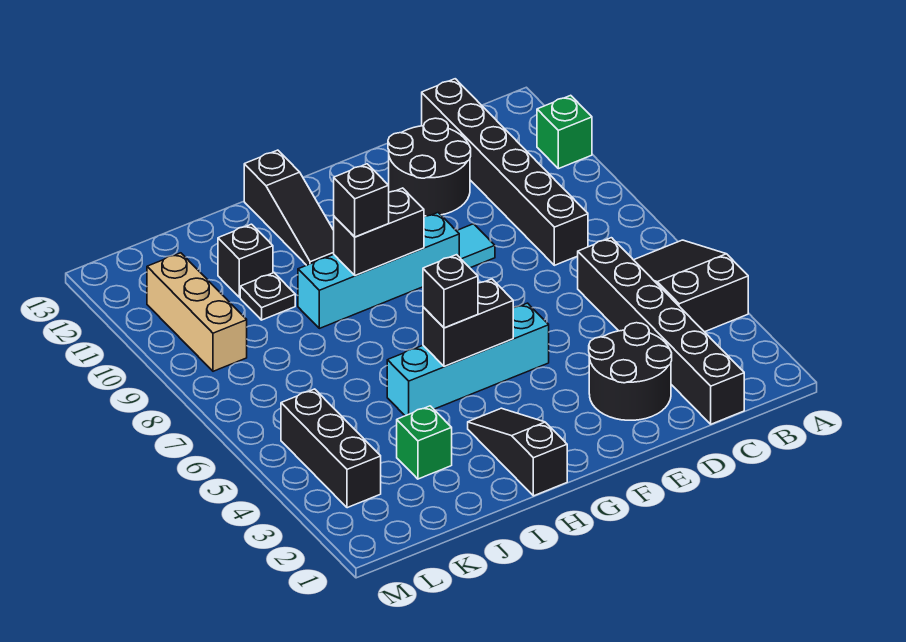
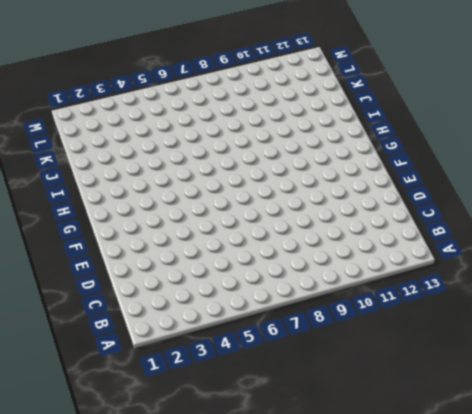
none -> black 2x3 slope [634,240,748,332]
none -> green 1x1 brick [537,95,592,169]
none -> black 1x6 brick [578,238,744,424]

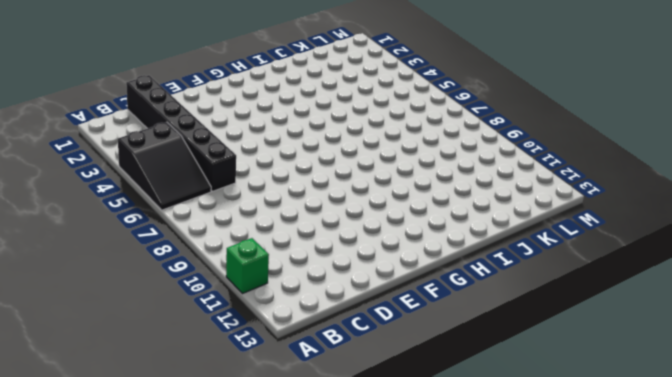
none -> black 1x6 brick [422,79,588,265]
none -> black 2x2 round brick [589,323,672,420]
none -> black 2x2 round brick [388,118,471,216]

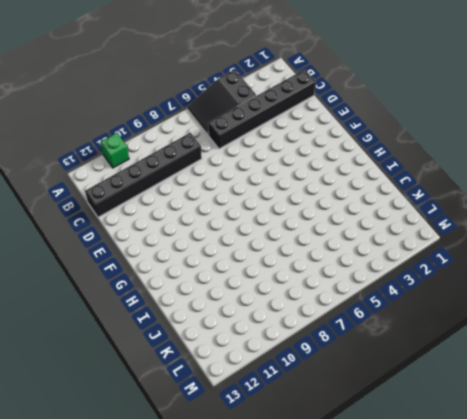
none -> black 2x2 round brick [589,323,672,420]
none -> black 2x2 round brick [388,118,471,216]
none -> cyan 1x1 tile [457,224,495,268]

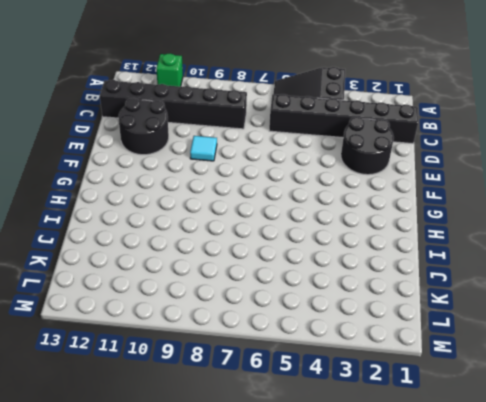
none -> cyan 1x4 brick [387,303,549,416]
none -> cyan 1x4 brick [298,213,459,328]
none -> black 1x3 slope [468,408,567,496]

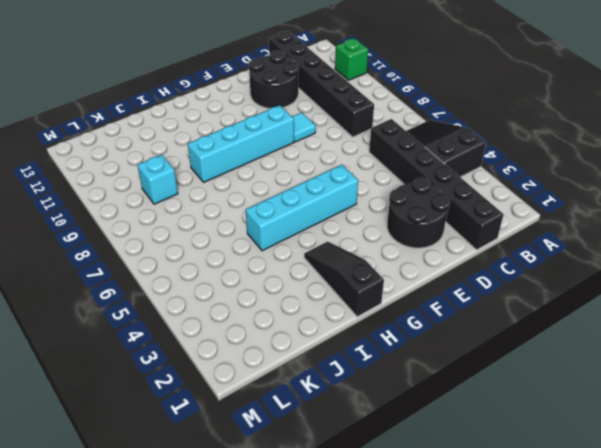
cyan 1x1 brick [138,155,178,204] -> none
none -> black 1x3 slope [244,150,334,265]
none -> green 1x1 brick [397,406,452,479]
none -> black 1x1 plate [240,273,295,320]

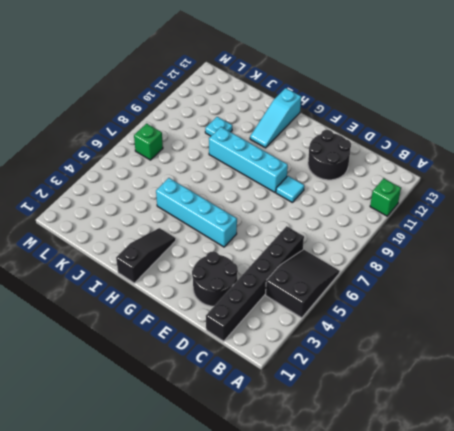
cyan 1x3 slope [250,88,301,148] -> black 1x3 slope [244,150,334,265]
cyan 1x1 plate [205,117,232,136] -> black 1x1 plate [240,273,295,320]
green 1x1 brick [134,124,163,160] -> green 1x1 brick moved to [397,406,452,479]
none -> black 1x6 brick [422,79,588,265]
none -> black 1x1 brick [218,224,273,297]
none -> black 1x3 brick [281,389,381,508]

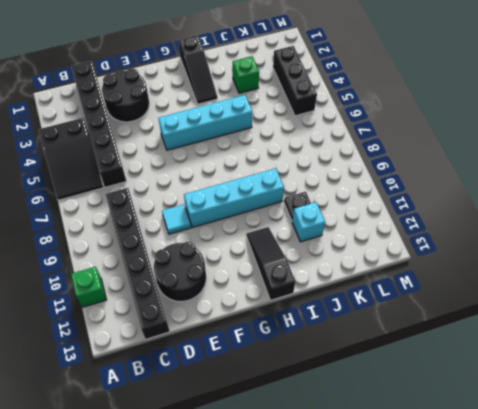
cyan 1x1 brick [292,202,325,242] -> black 1x1 brick [218,224,273,297]
none -> tan 1x3 brick [147,253,247,371]
none -> black 1x2 brick [423,279,513,366]
none -> black 1x2 brick [334,188,424,275]

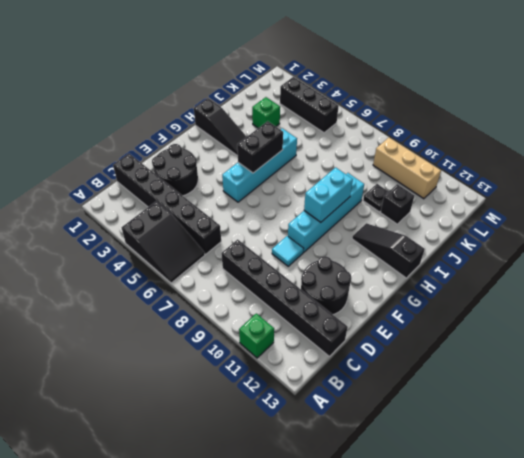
cyan 1x2 brick [304,167,353,222] -> black 1x2 brick [334,188,424,275]
none -> black 1x1 brick [423,255,478,328]
none -> black 1x1 brick [334,164,389,237]

